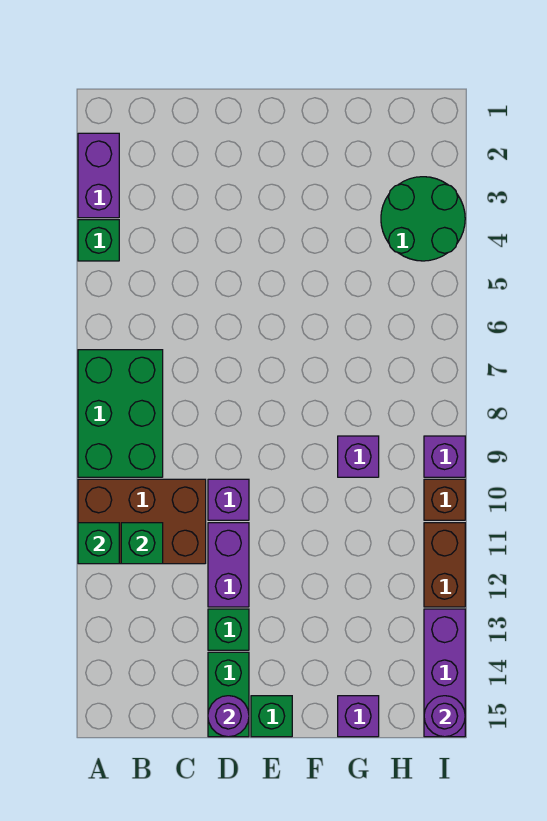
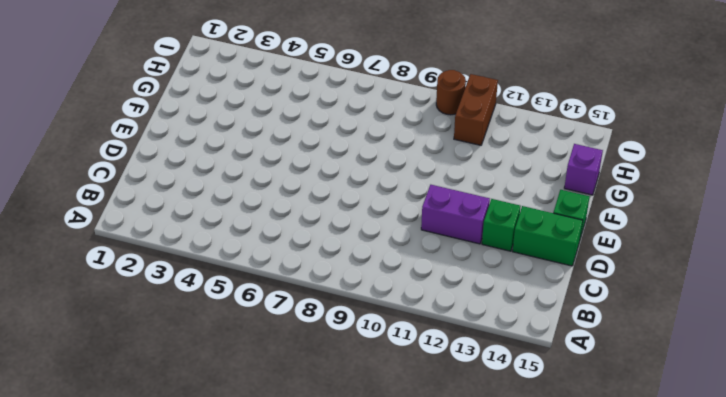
brown 1x2 brick [454,74,498,145] -> brown 1x2 brick turned to [424,523,465,607]
brown 1x1 round brick [436,70,466,115] -> brown 1x1 brick [424,479,465,520]
none -> purple 1x2 brick [78,133,119,218]
none -> green 1x1 brick [78,220,119,261]
none -> green 2x3 brick [78,350,163,477]

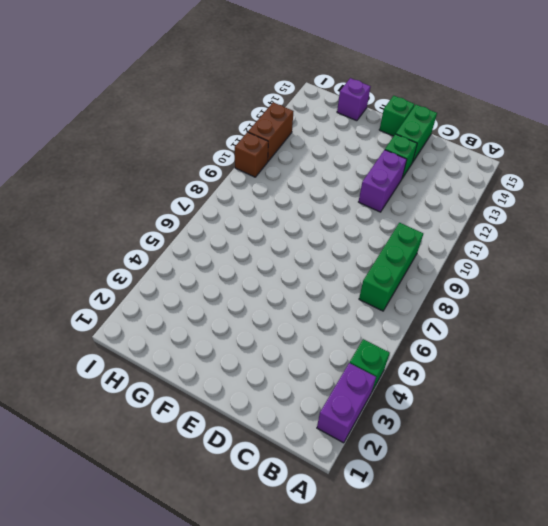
green 1x3 brick [359,223,423,311] -> green 2x3 brick [78,350,163,477]
none -> brown 2x3 brick [78,479,206,564]
none -> purple 1x1 brick [208,479,249,520]
none -> purple 1x1 brick [338,436,379,477]

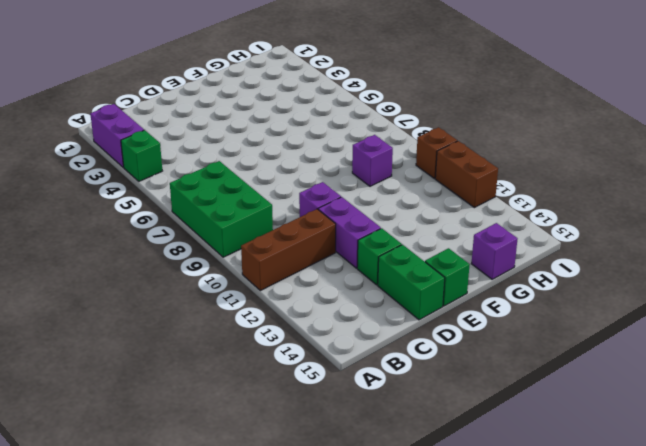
brown 1x3 brick [241,209,336,291] -> brown 2x3 brick [78,479,206,564]
none -> green 2x2 round brick [381,177,465,261]
none -> purple 1x1 brick [424,436,465,477]
none -> purple 1x3 brick [424,609,465,737]

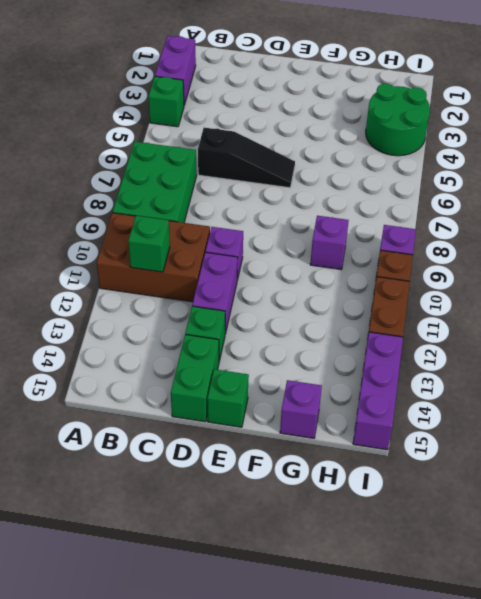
black 1x3 slope [198,128,295,188] -> none
none -> green 1x1 brick [78,523,119,564]
none -> purple 1x1 round brick [208,696,249,737]
none -> purple 1x1 round brick [424,696,465,737]

